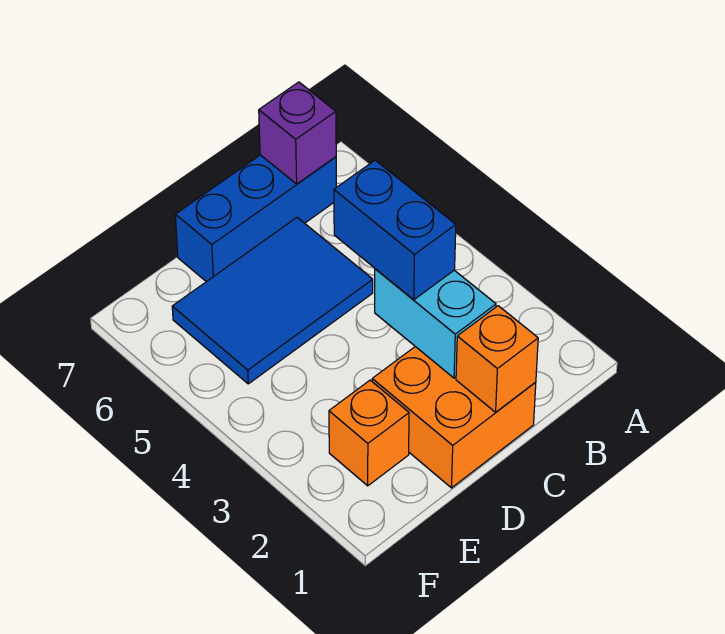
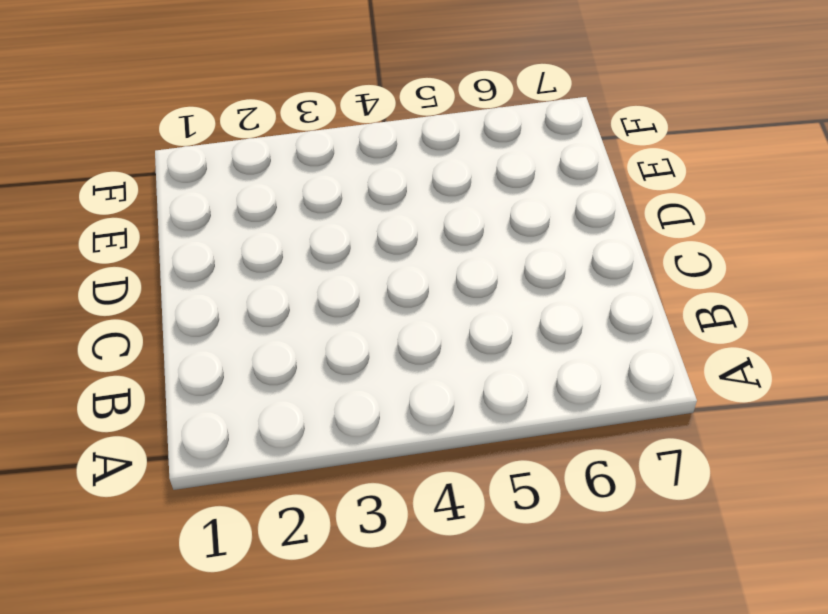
none -> blue 1x3 brick [175,155,337,282]
none -> orange 2x2 brick [372,347,536,488]

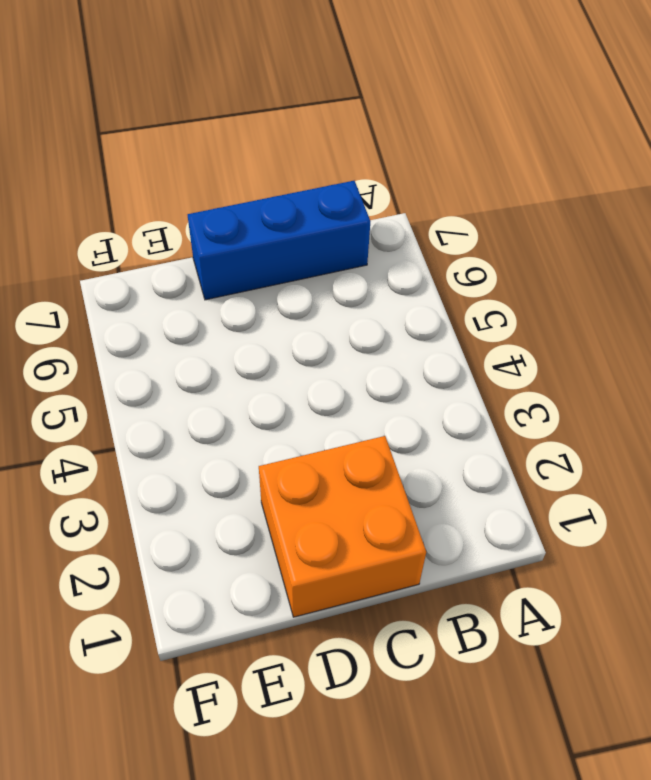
none -> blue 2x3 tile [172,218,373,384]
none -> orange 1x1 brick [329,380,409,486]

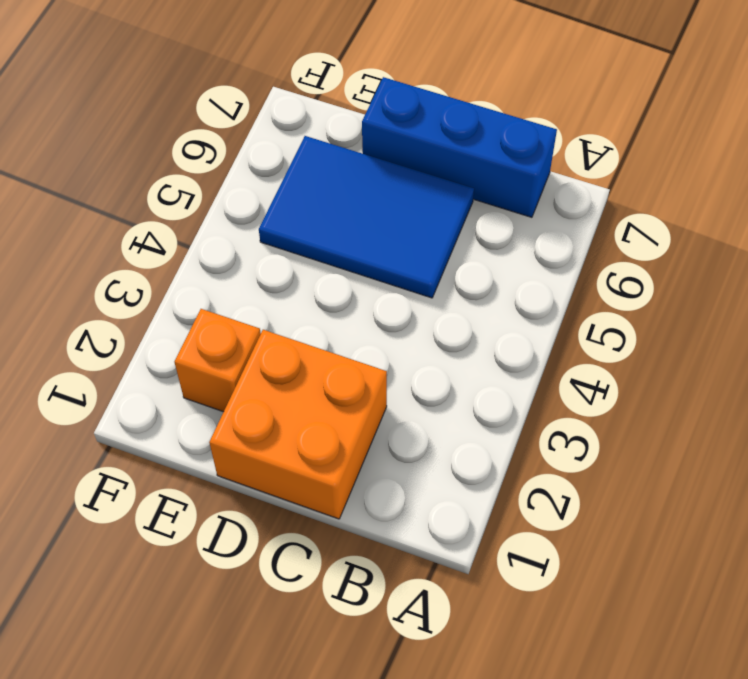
none -> purple 1x1 brick [259,82,336,184]
none -> orange 1x1 brick [456,306,538,412]

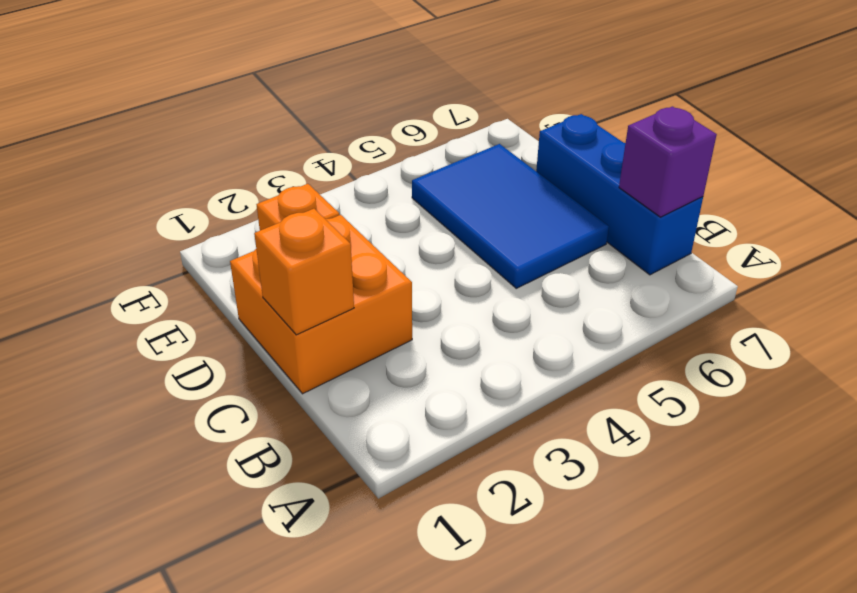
none -> cyan 1x2 brick [375,269,496,378]
none -> blue 1x2 brick [334,160,456,300]

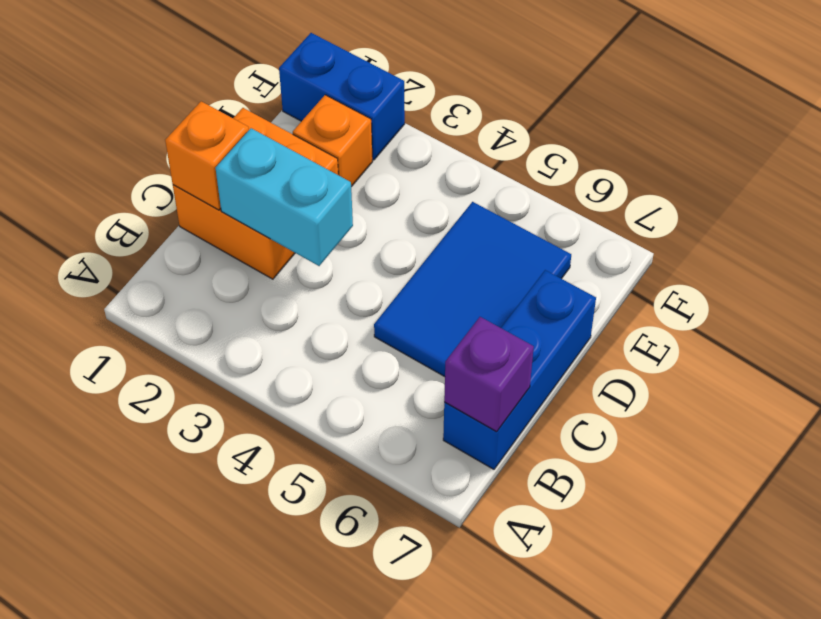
blue 1x2 brick [279,33,405,160] -> blue 1x2 brick moved to [334,160,456,300]

